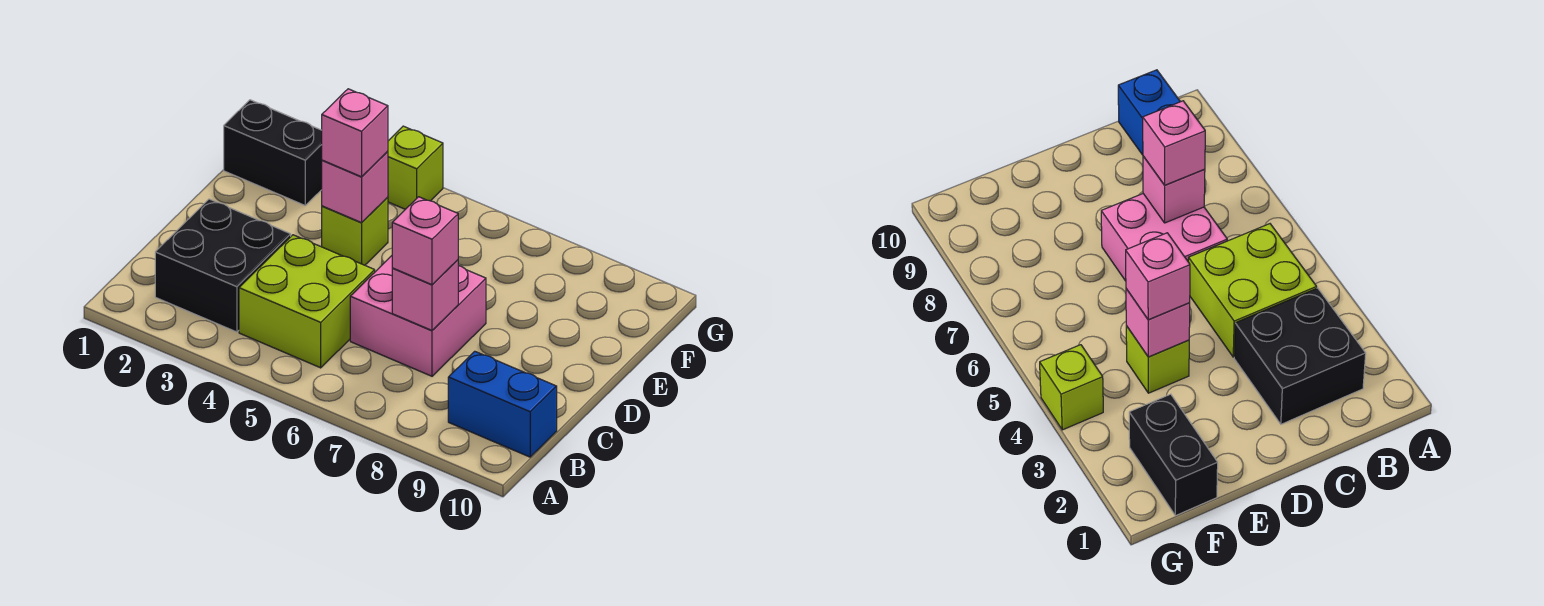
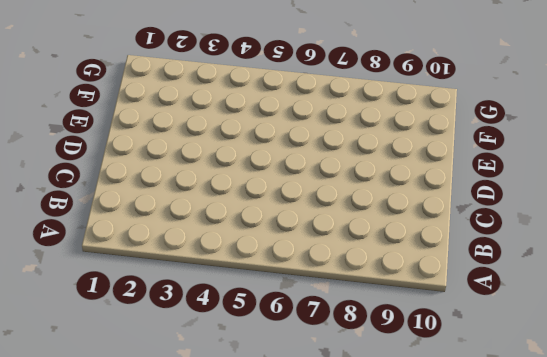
none -> black 2x2 brick [155,199,291,332]
none -> lime 2x2 brick [239,235,375,368]

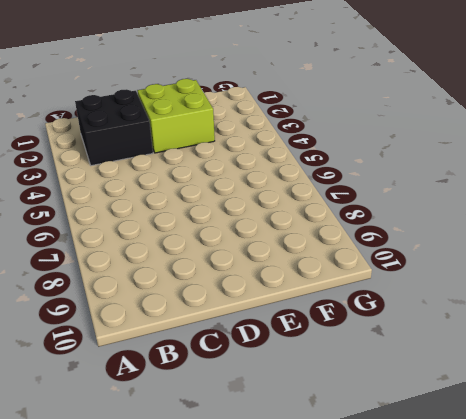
lime 2x2 brick [137,79,215,153] -> lime 2x2 brick moved to [239,235,375,368]
none -> blue 1x2 brick [448,351,557,457]
none -> pink 2x2 brick [350,256,486,376]

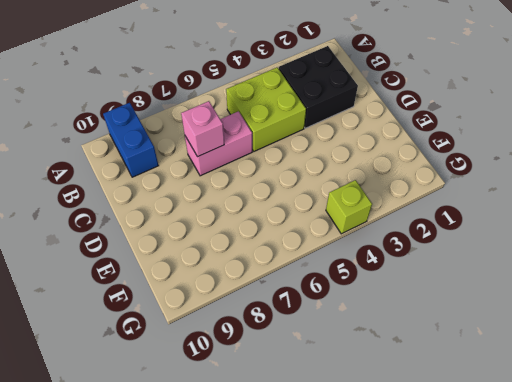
blue 1x2 brick [103,103,159,177] -> blue 1x2 brick turned to [448,351,557,457]
pink 1x2 brick [185,111,252,176] -> pink 2x2 brick [350,256,486,376]
none -> lime 1x1 brick [322,197,388,265]
none -> black 1x2 brick [224,100,322,205]

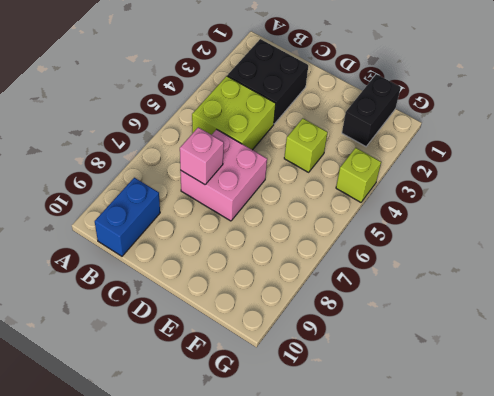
none -> pink 1x1 brick [322,151,388,223]
none -> pink 1x1 brick [392,197,458,285]

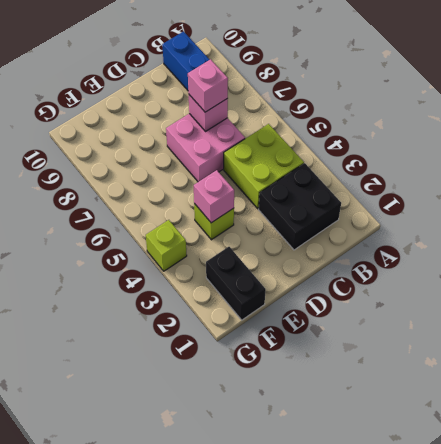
none -> pink 1x1 brick [322,89,388,177]

